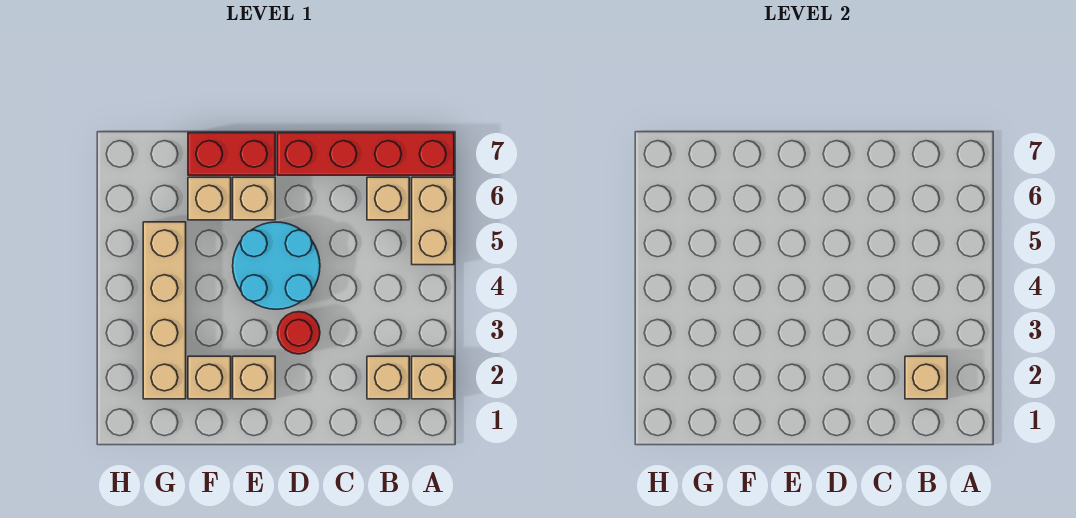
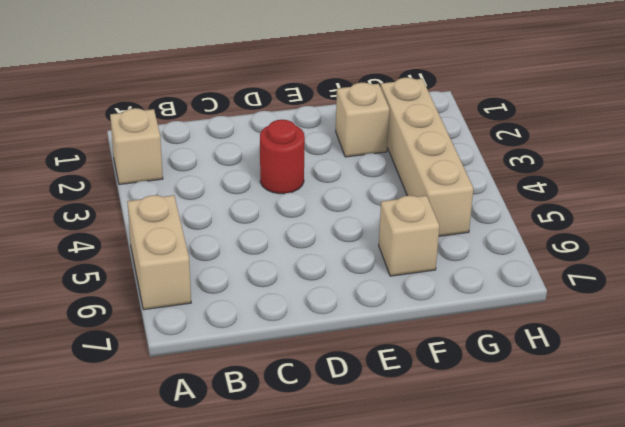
none -> red 1x4 brick [277,133,454,175]
none -> tan 1x1 brick [367,356,409,399]
none -> tan 1x1 brick [367,177,409,220]

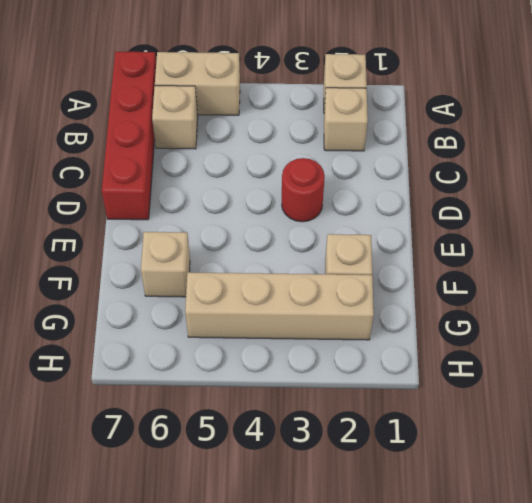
none -> cyan 2x2 round brick [233,222,320,309]
none -> tan 1x1 brick [233,356,275,399]
none -> tan 1x1 brick [233,177,275,220]

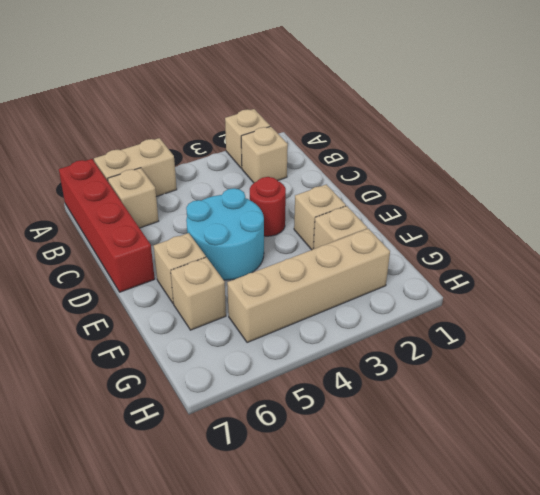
none -> red 1x2 brick [188,133,275,175]
none -> tan 1x1 brick [905,356,947,399]

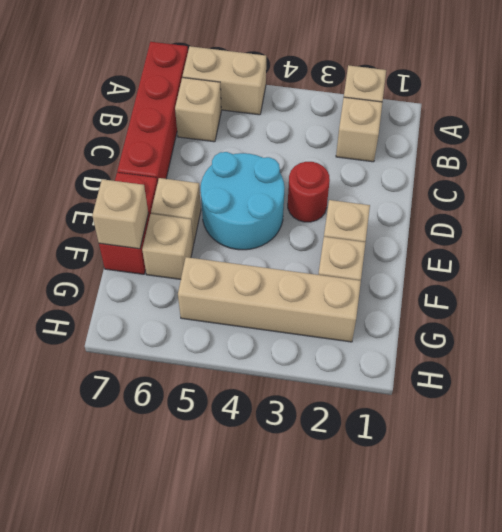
tan 1x1 brick [92,179,148,249] -> tan 1x1 brick moved to [905,356,947,399]

